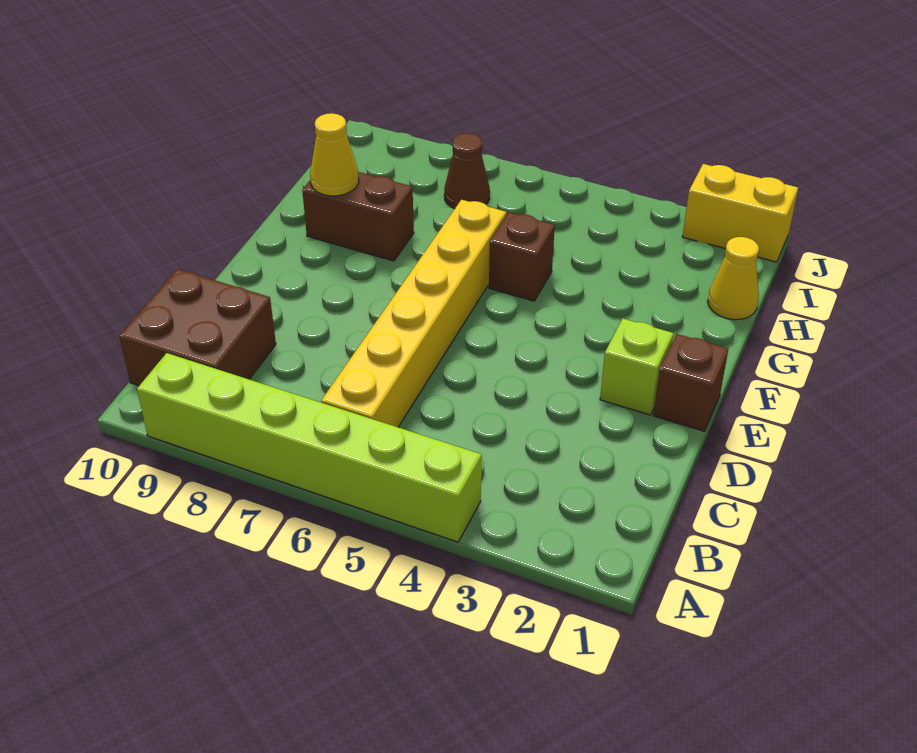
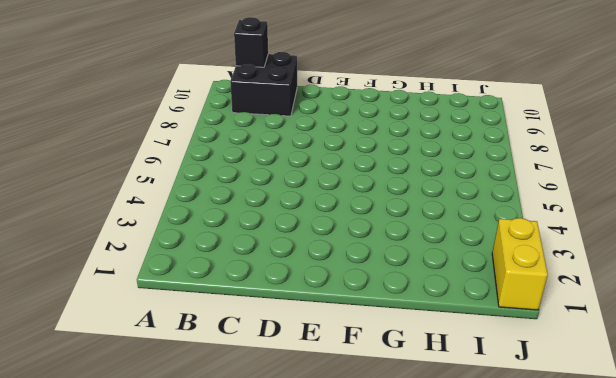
black 2x2 brick [230,52,297,116] -> brown 2x2 brick [119,269,276,386]
black 1x1 brick [234,17,268,67] -> none
none -> lime 1x6 brick [137,353,482,542]
none -> yellow 1x6 brick [321,200,506,427]

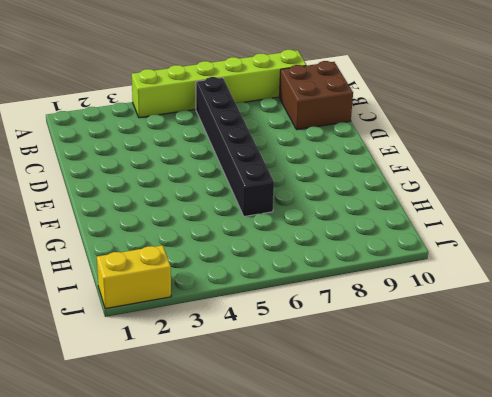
black 1x6 brick [196,77,274,217] -> yellow 1x6 brick [321,200,506,427]
none -> brown 1x1 brick [653,334,728,431]
none -> lime 1x1 brick [600,319,674,415]

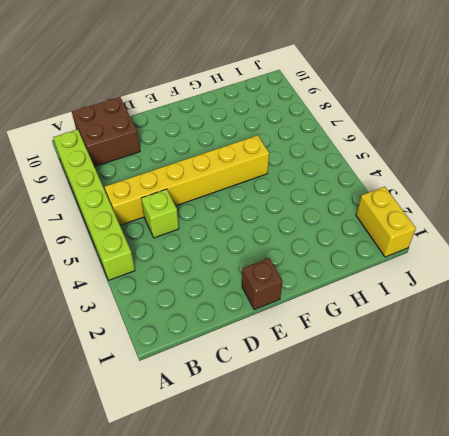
lime 1x1 brick [141,189,179,238] -> lime 1x1 brick moved to [600,319,674,415]
none -> brown 1x1 brick [489,212,555,301]
none -> brown 1x2 brick [302,172,414,261]

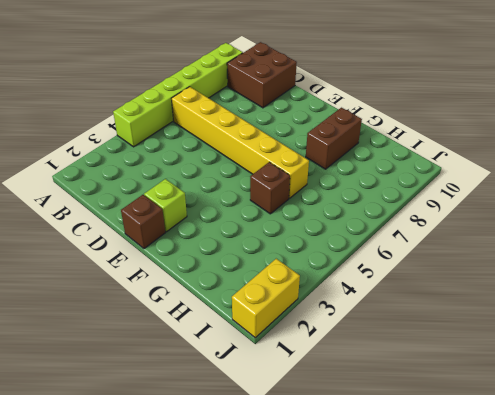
none -> yellow 1x1 cone [708,237,759,320]
none -> brown 1x1 cone [444,133,490,209]

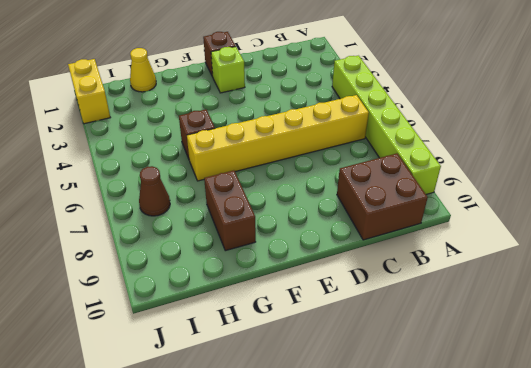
none -> yellow 1x1 cone [310,113,359,196]

